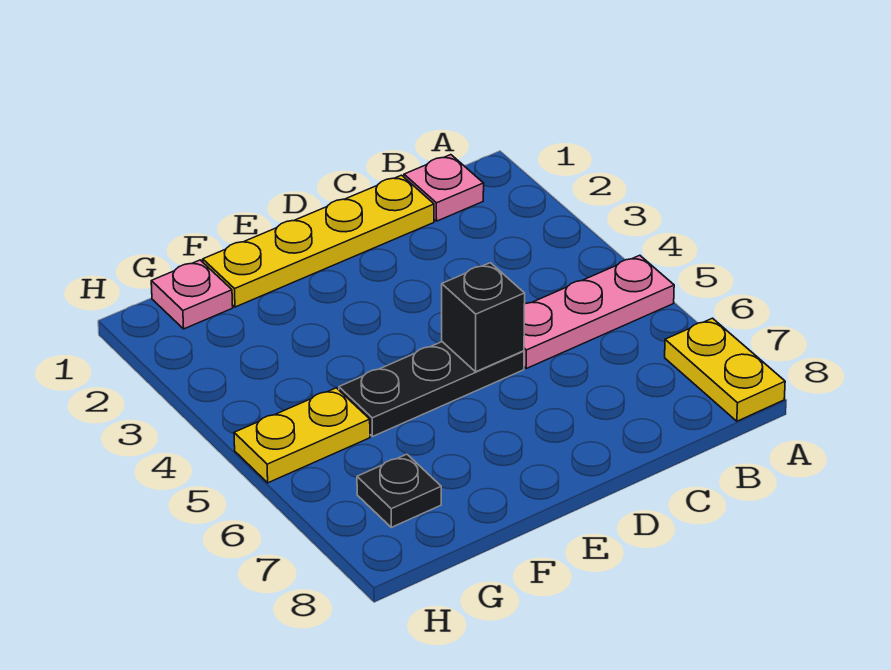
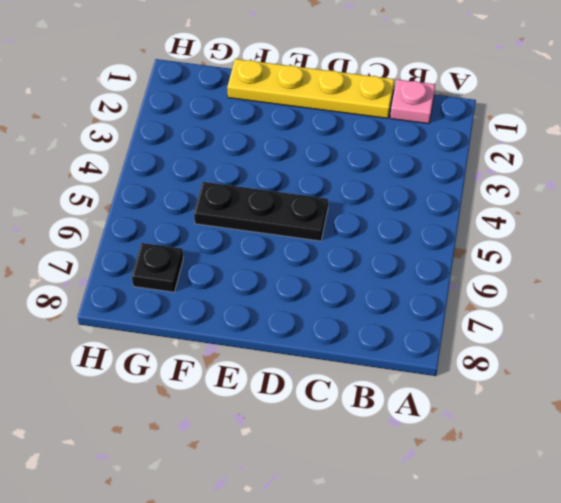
none -> pink 1x3 plate [524,255,674,368]
none -> yellow 1x2 plate [665,318,785,421]

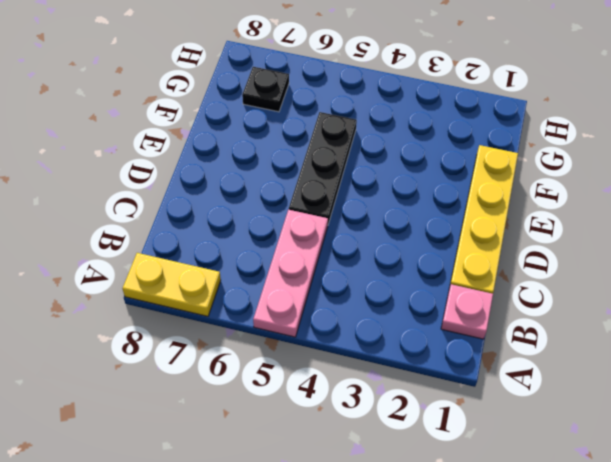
none -> pink 1x1 plate [151,260,233,329]
none -> yellow 1x2 plate [234,388,370,483]

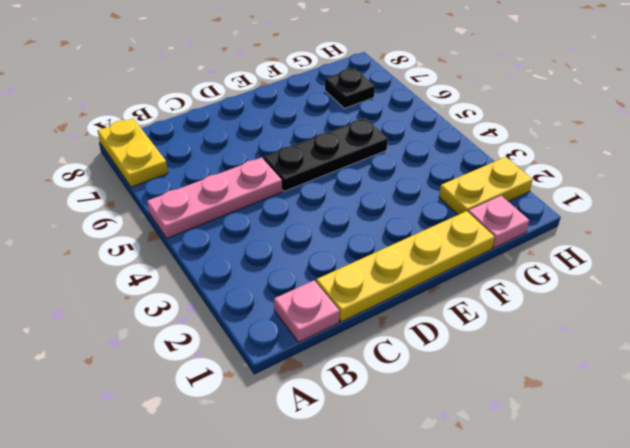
yellow 1x2 plate [439,157,533,215] -> yellow 1x2 plate moved to [234,388,370,483]
none -> black 1x1 brick [442,263,525,372]

